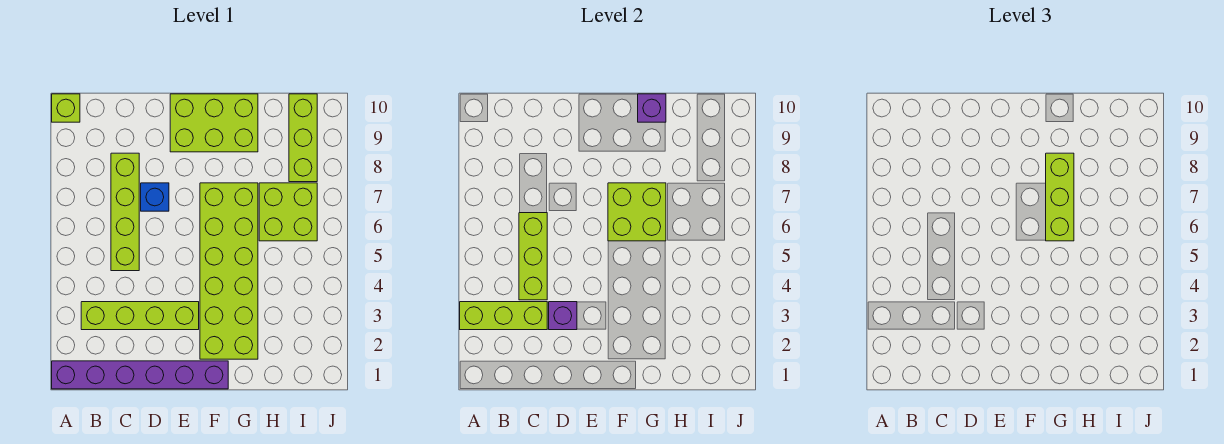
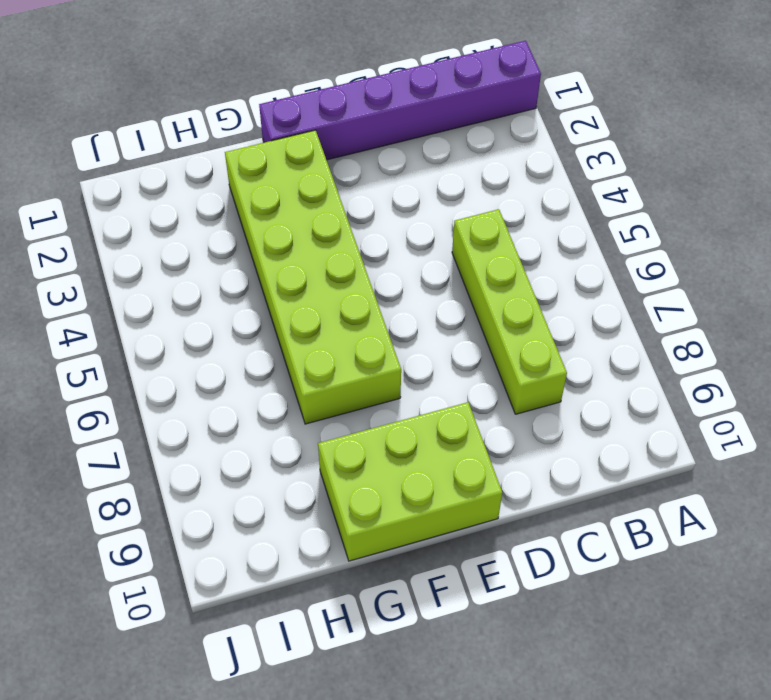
none -> lime 1x1 brick [52,94,80,122]
none -> lime 1x4 brick [81,302,199,330]
none -> blue 1x1 brick [141,183,169,211]

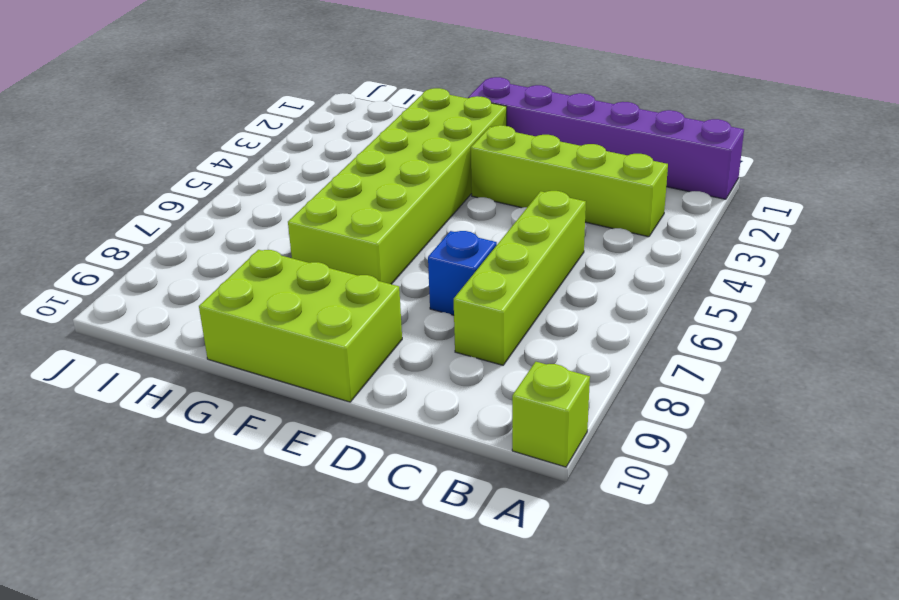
none -> lime 2x2 brick [259,183,317,241]
none -> lime 1x3 brick [289,94,317,182]
none -> lime 1x3 brick [460,302,547,330]

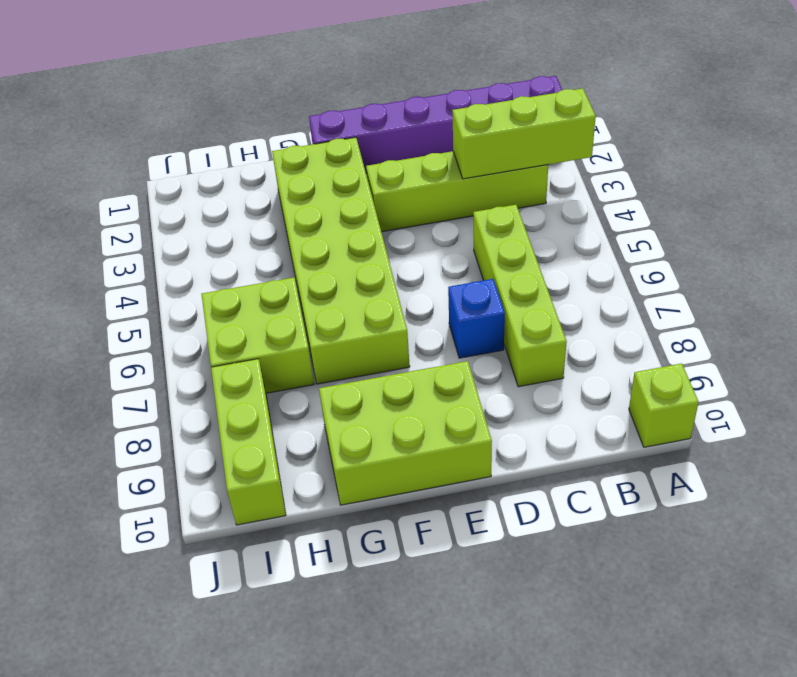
none -> lime 1x3 brick [519,213,547,300]
none -> purple 1x1 brick [549,302,577,330]
none -> lime 2x2 brick [608,183,666,241]

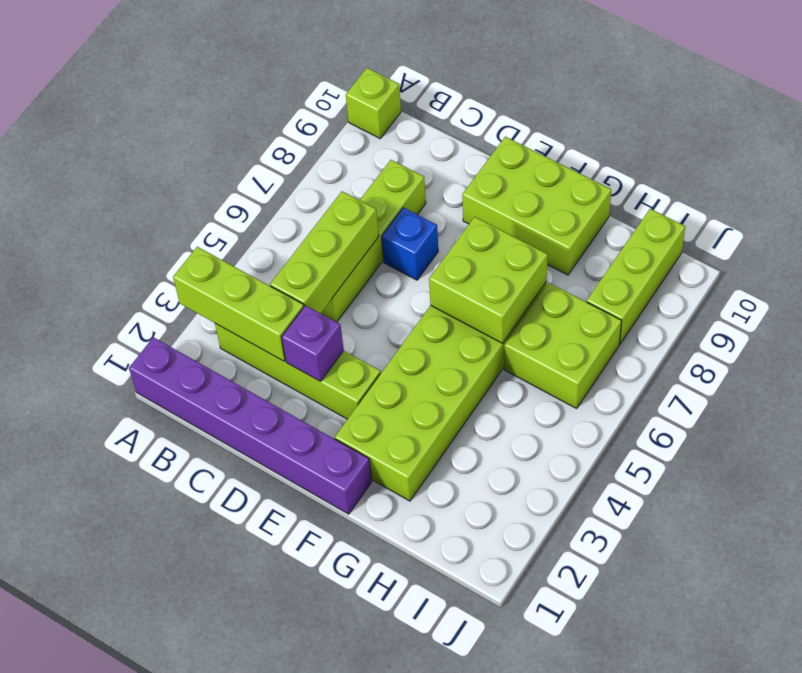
none -> purple 1x1 brick [638,94,666,122]
none -> lime 1x3 brick [1046,153,1074,241]

